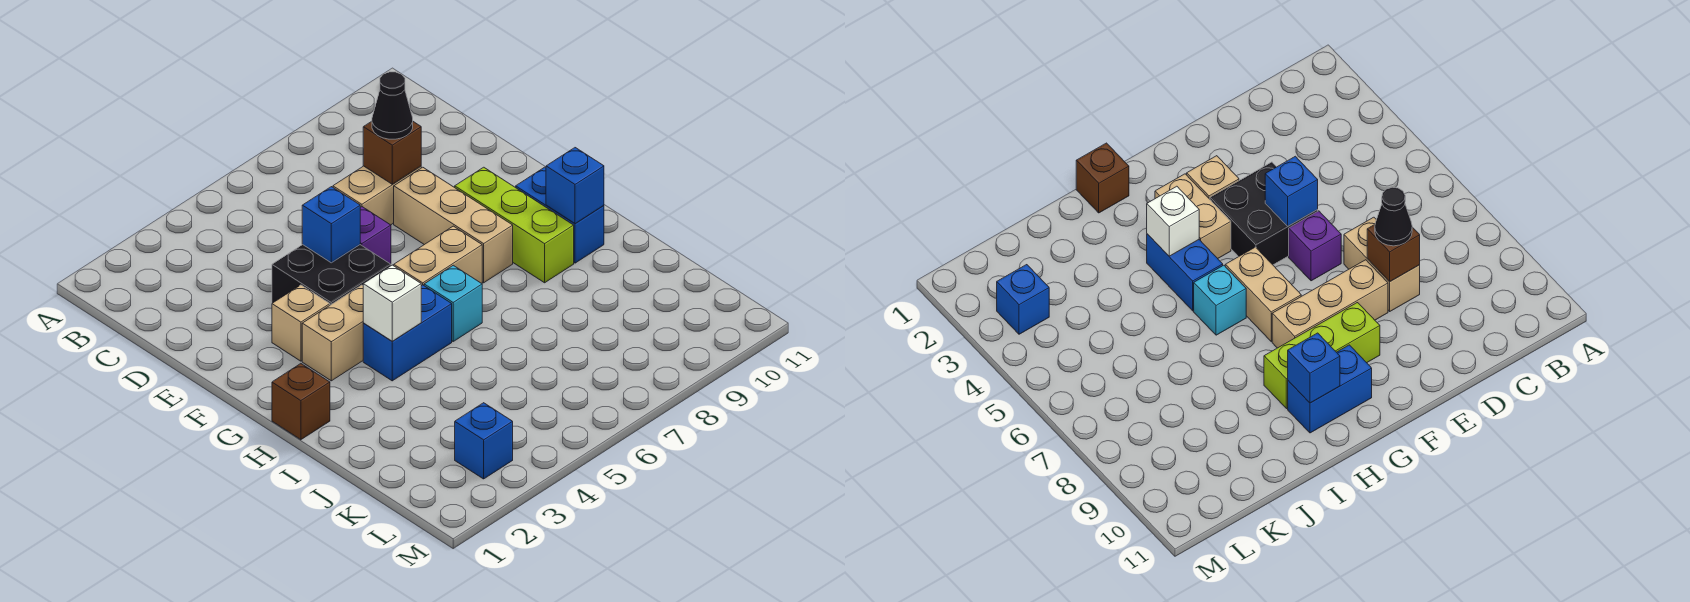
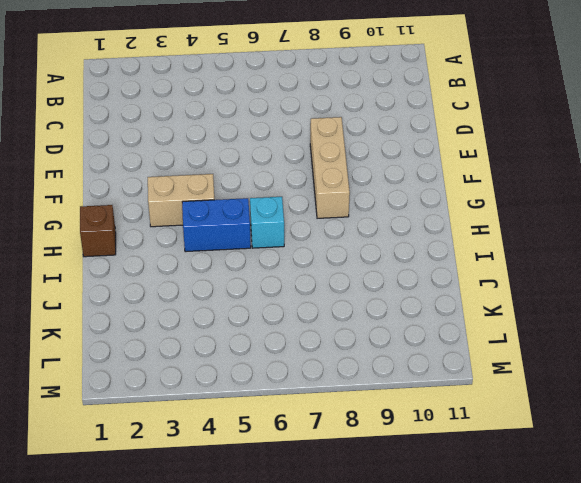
none -> tan 1x2 brick [333,166,421,225]
none -> black 2x2 brick [272,245,391,305]
none -> purple 1x1 brick [360,207,391,264]

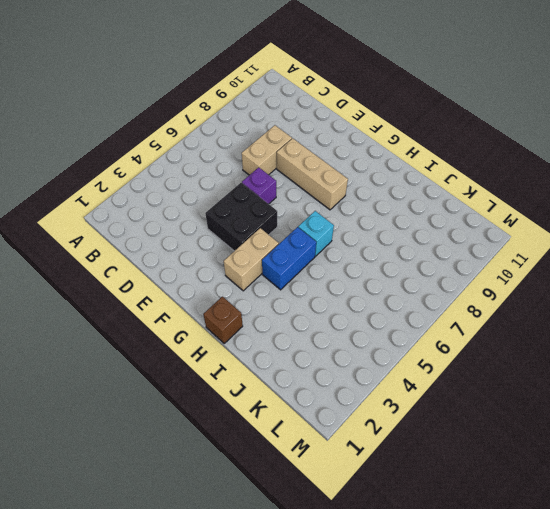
none -> tan 1x1 brick [272,285,330,361]
none -> lime 1x3 brick [455,167,574,283]
none -> tan 1x2 brick [394,226,482,286]

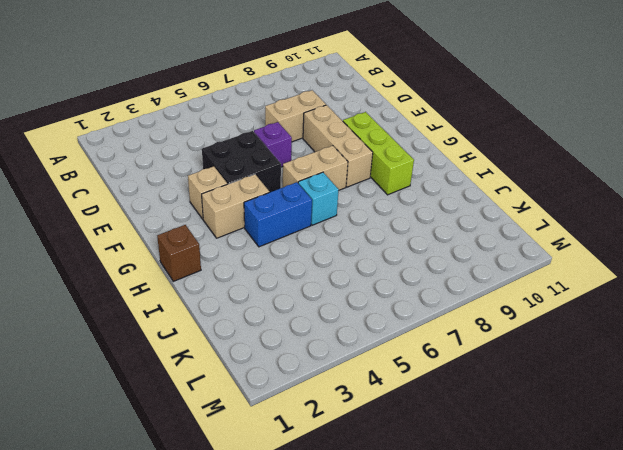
none -> blue 1x2 brick [516,167,604,263]
none -> blue 1x1 brick [455,403,513,479]
none -> brown 1x1 brick [363,121,421,184]

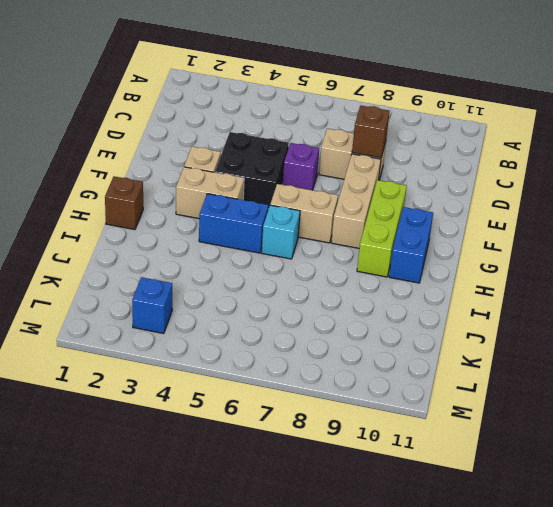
none -> blue 1x1 brick [302,187,360,263]
none -> white 1x1 brick [363,265,421,341]
none -> blue 1x1 brick [546,148,604,224]

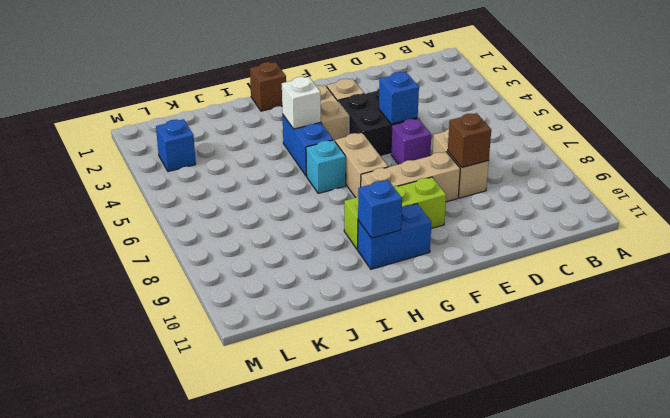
none -> black 1x1 cone [372,72,413,139]

